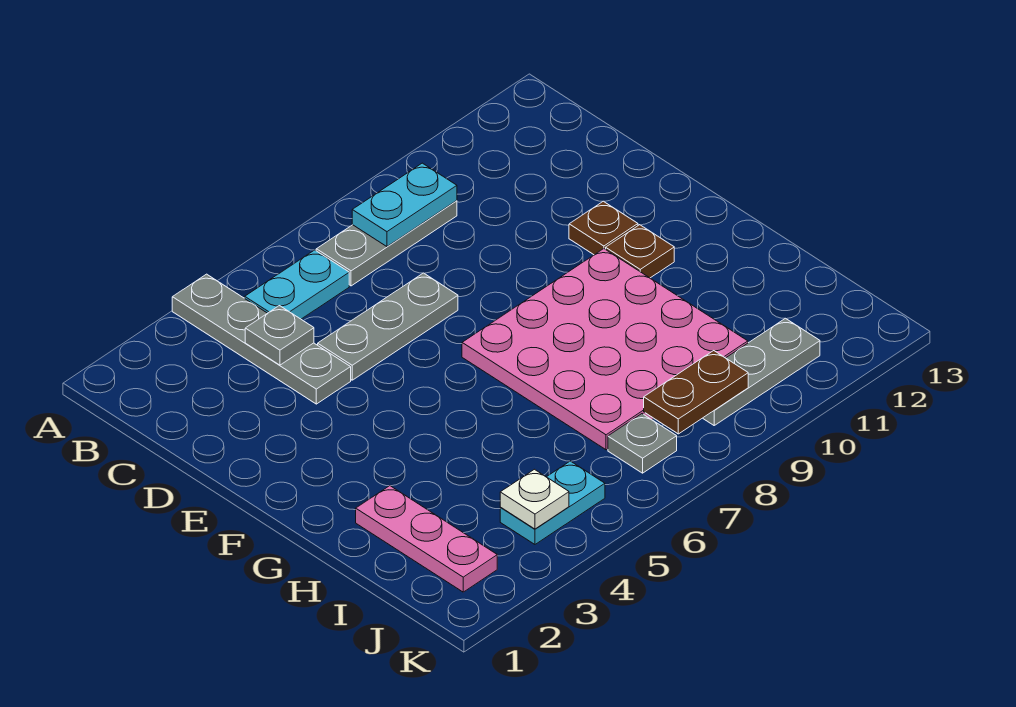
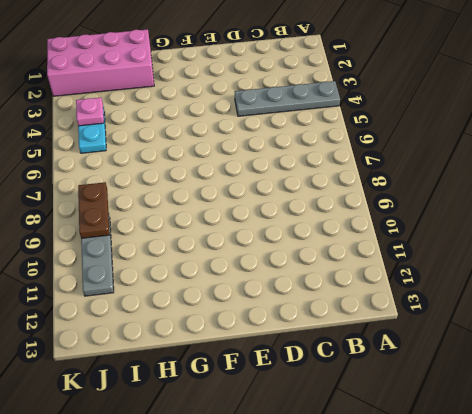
pink 2x4 brick [47,29,154,96] -> pink 1x3 plate [356,486,497,592]
pink 1x1 plate [76,98,104,126] -> white 1x1 plate [500,469,569,529]
none -> cyan 1x2 plate [245,250,349,319]
none -> grey 1x3 plate [316,201,457,286]
none -> grey 1x3 plate [318,273,458,380]

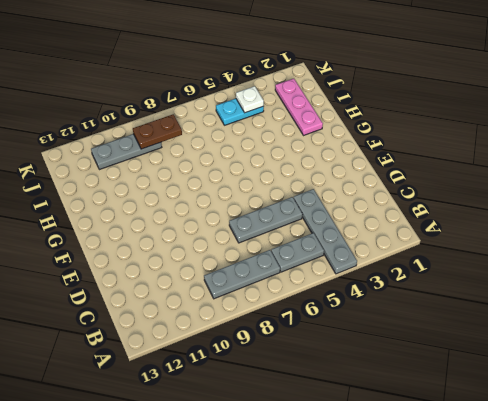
grey 1x2 plate [271,233,324,272] -> cyan 1x2 plate [245,250,349,319]
none -> brown 1x1 plate [569,201,638,255]
none -> pink 4x4 plate [462,249,748,450]
none -> brown 1x1 plate [606,225,674,278]

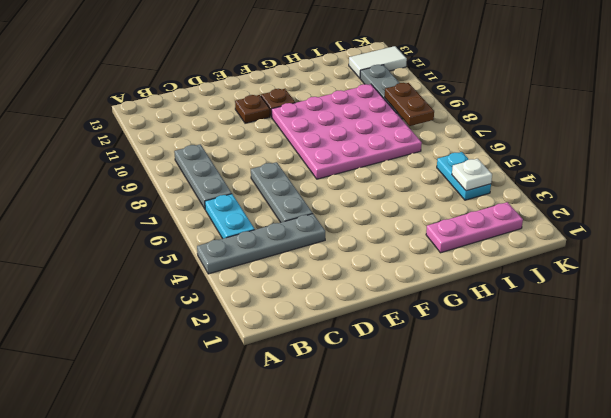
white 1x2 tile [349,46,407,78] -> none
none -> grey 1x1 plate [608,414,677,473]
none -> cyan 1x2 plate [352,163,457,247]
none -> grey 1x1 plate [245,306,314,365]

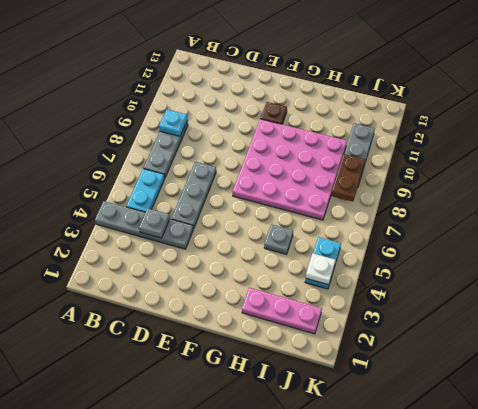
cyan 1x1 plate [159,110,187,136] -> cyan 1x2 plate [352,163,457,247]
grey 1x1 plate [264,224,293,254] -> grey 1x1 plate moved to [608,414,677,473]
none -> brown 1x1 plate [569,201,638,255]

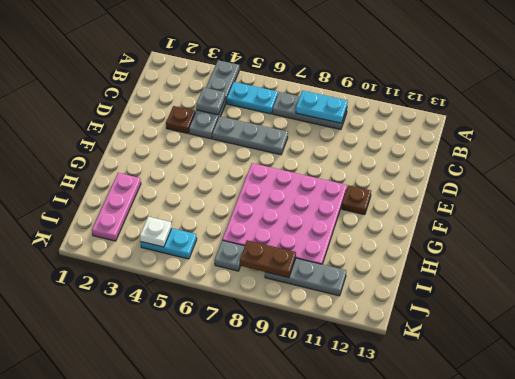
brown 1x1 plate [166,106,195,133] -> brown 1x1 plate moved to [569,201,638,255]

